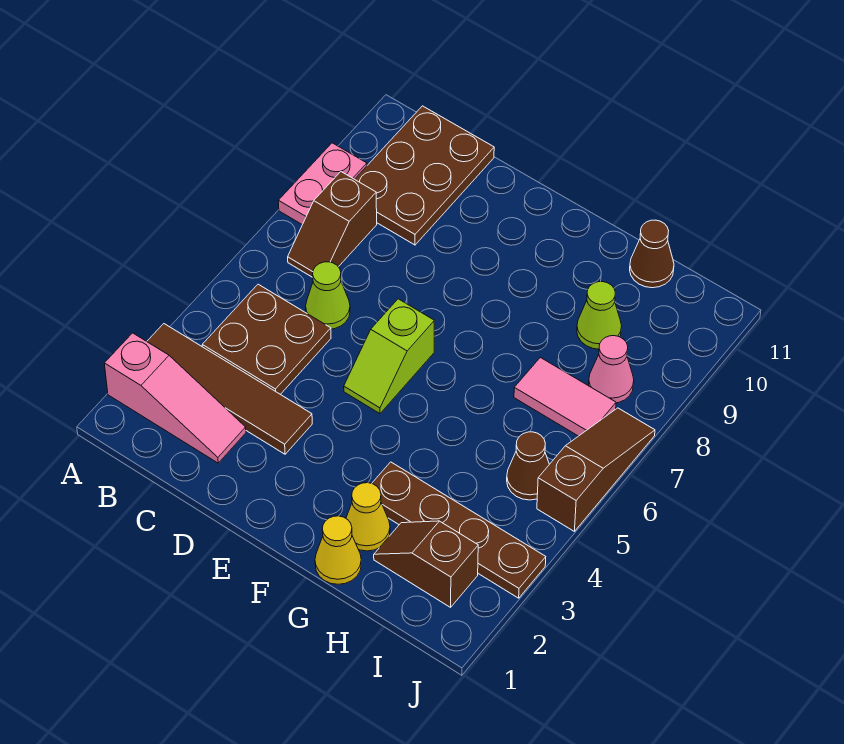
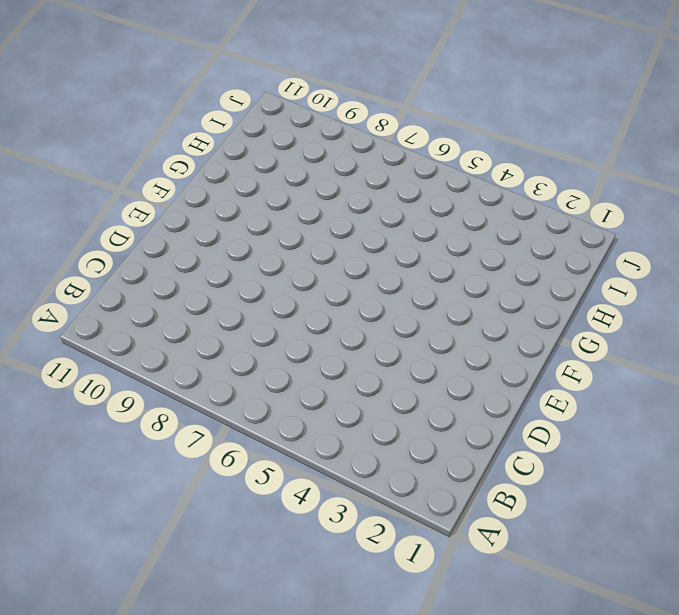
none -> pink 1x3 slope [104,333,246,463]
none -> brown 1x4 tile [147,324,312,454]
none -> pink 1x2 plate [278,143,367,225]

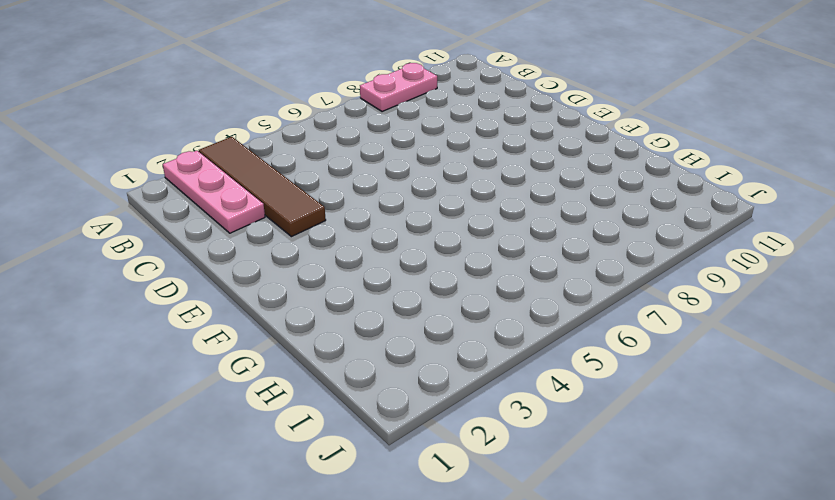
pink 1x3 plate [163,151,265,233] -> pink 1x3 slope [104,333,246,463]
none -> brown 2x2 plate [202,284,331,394]
none -> brown 1x2 slope [288,172,377,277]
none -> brown 2x3 plate [355,106,494,245]

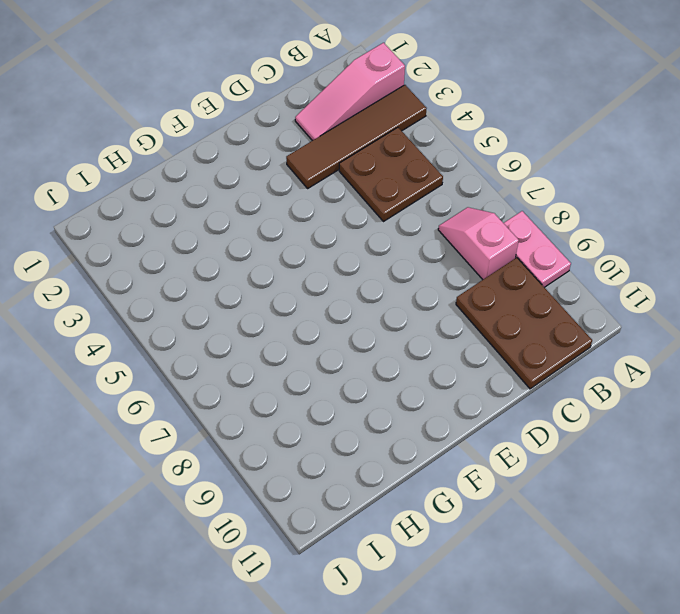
pink 1x2 slope [438,207,519,280] -> brown 1x2 slope [288,172,377,277]
none -> lime 1x1 cone [306,262,350,329]
none -> lime 1x2 slope [344,299,434,413]
none -> yellow 1x1 cone [315,516,361,584]

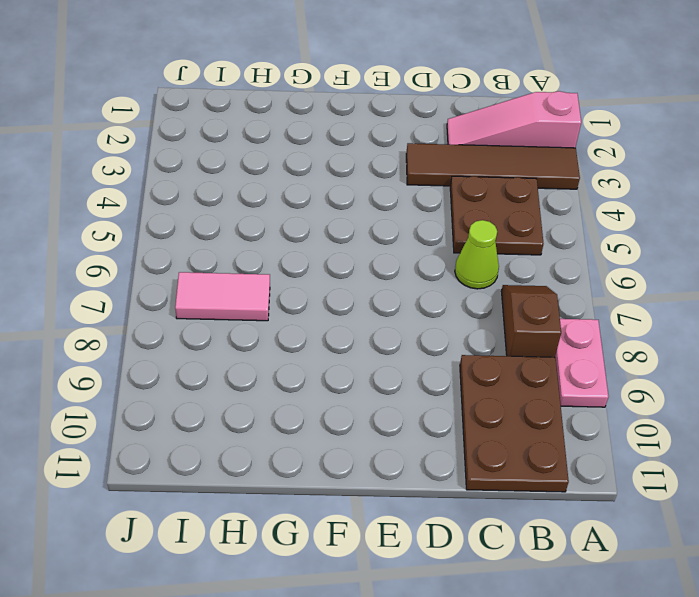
none -> lime 1x2 slope [344,299,434,413]
none -> yellow 1x1 cone [315,516,361,584]
none -> yellow 1x1 cone [346,483,390,551]

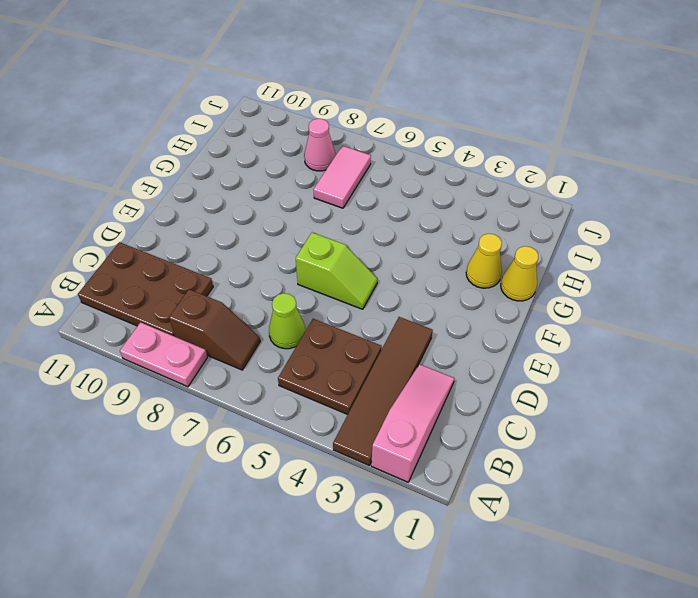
none -> brown 1x4 plate [372,462,546,598]
none -> brown 1x2 slope [374,521,478,607]
none -> lime 1x1 cone [577,282,622,349]

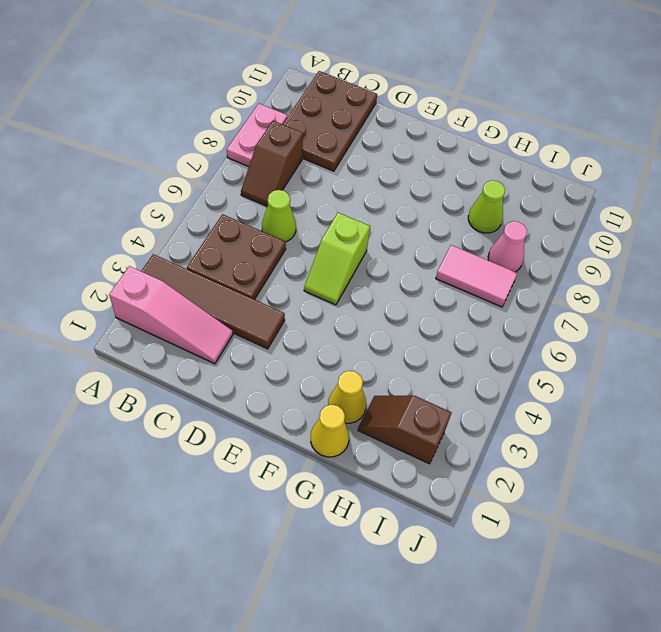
none -> brown 1x4 plate [372,462,546,598]
none -> brown 1x1 cone [630,220,674,288]
none -> brown 1x1 cone [507,432,549,500]

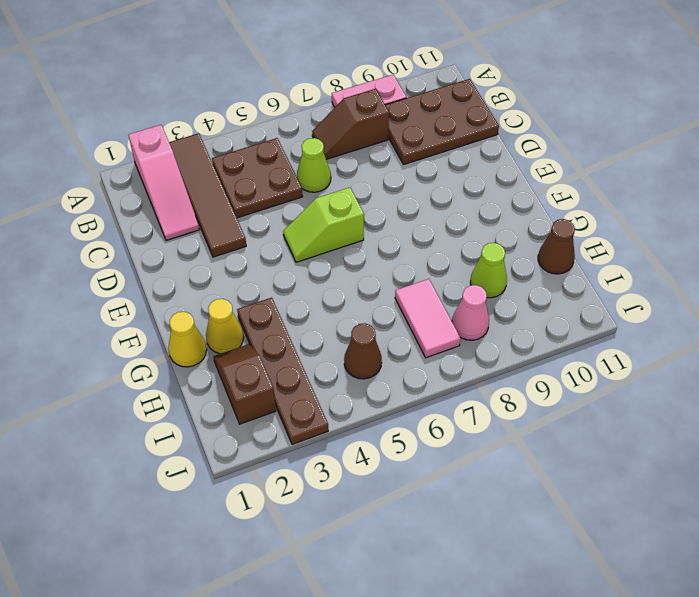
none -> brown 1x3 slope [537,408,655,531]

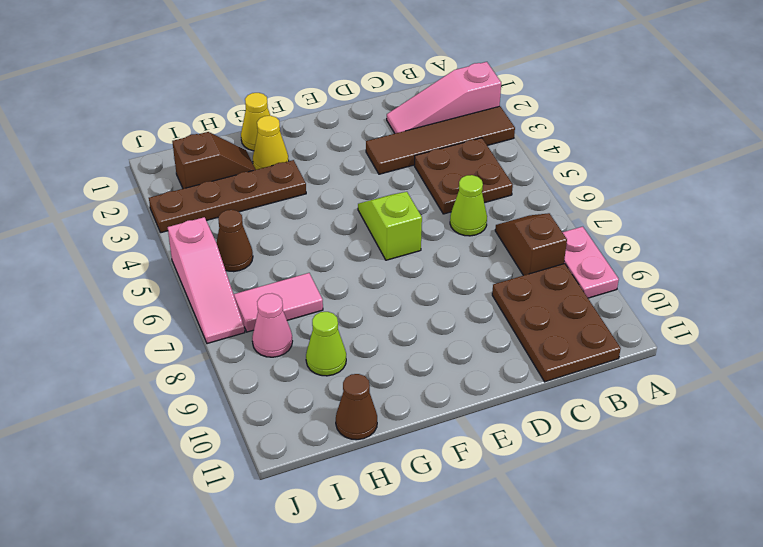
pink 1x3 slope [168,217,245,344] -> brown 1x3 slope [537,408,655,531]

